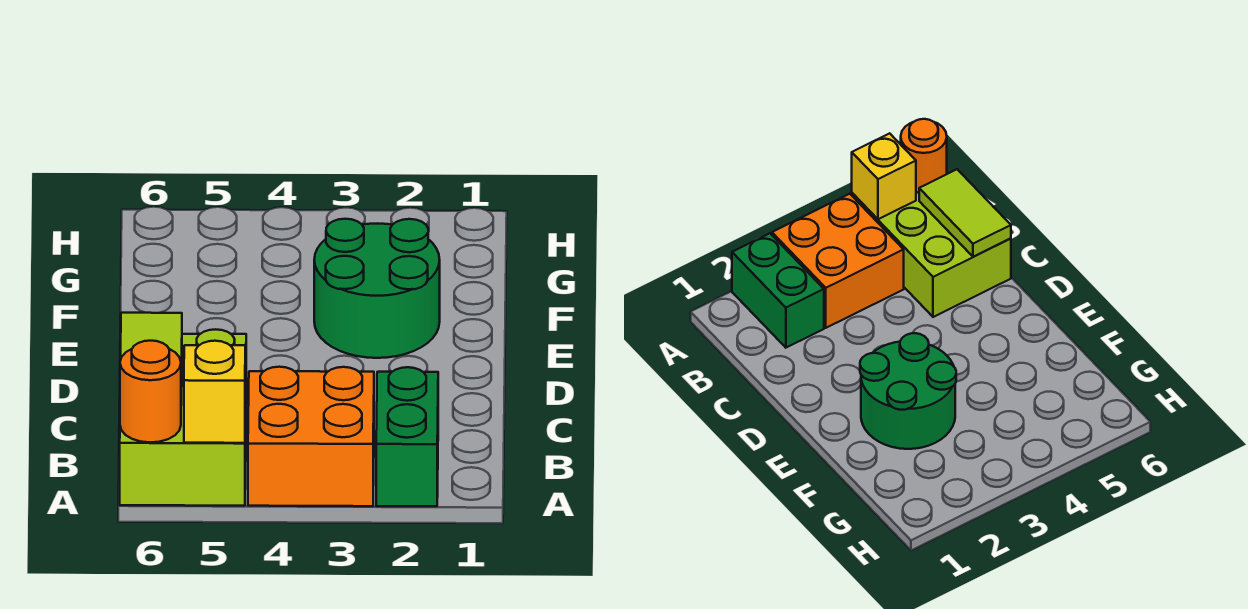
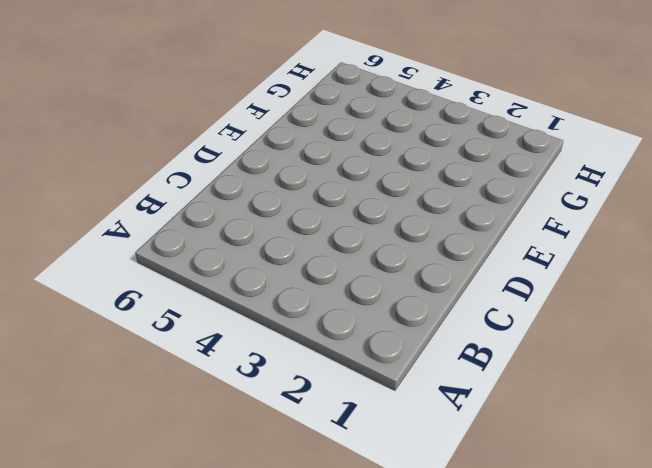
none -> green 1x2 brick [376,367,438,506]
none -> orange 2x2 brick [248,367,374,506]

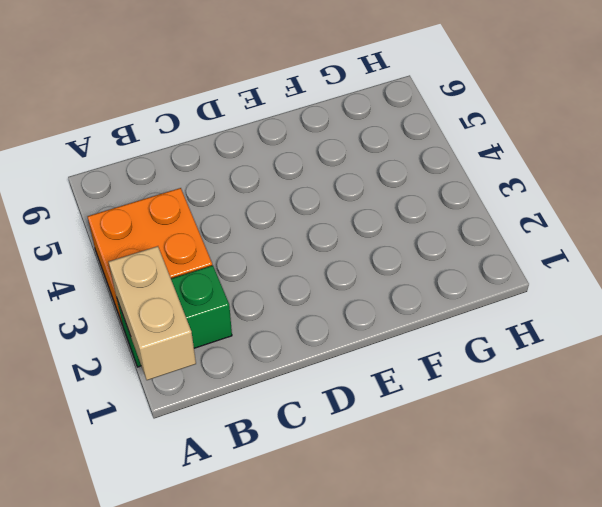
tan 1x2 brick [109,246,196,380] -> none
none -> lime 2x3 brick [120,329,246,506]
none -> green 2x2 round brick [314,219,440,358]

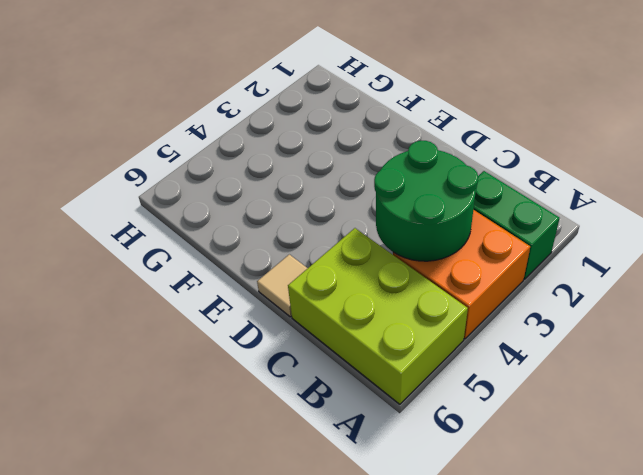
green 2x2 round brick [374,141,478,261] -> green 2x2 round brick moved to [314,219,440,358]
tan 1x1 tile [257,254,308,317] -> none
none -> yellow 1x1 brick [184,341,245,443]
none -> orange 1x1 round brick [120,341,181,443]

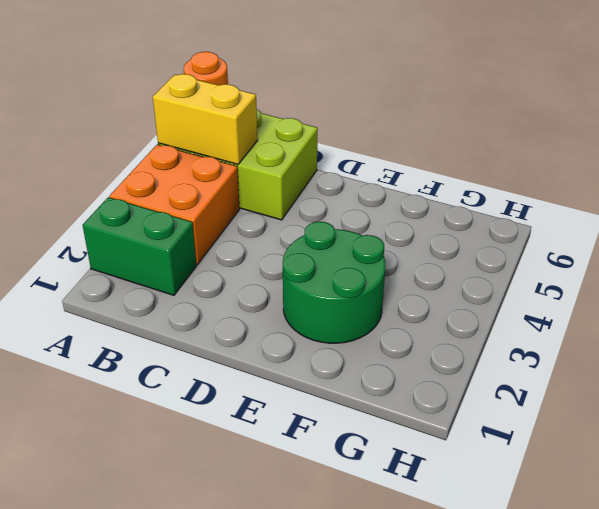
yellow 1x2 brick [153,74,258,164] -> yellow 1x1 brick [184,341,245,443]
none -> lime 1x2 tile [121,313,182,386]

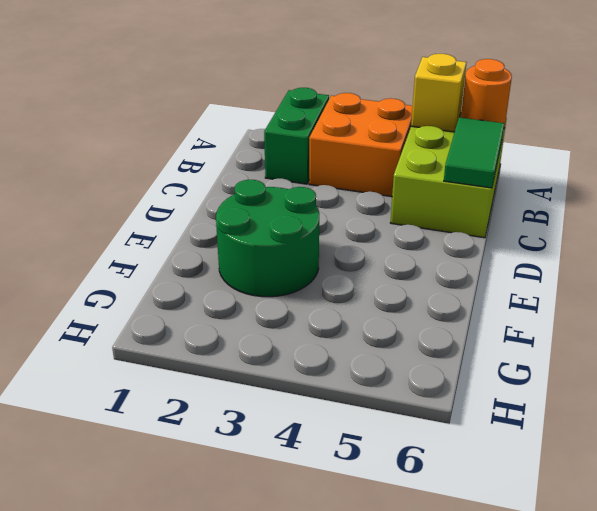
green 1x2 tile [444,117,504,188] -> lime 1x2 tile [121,313,182,386]

